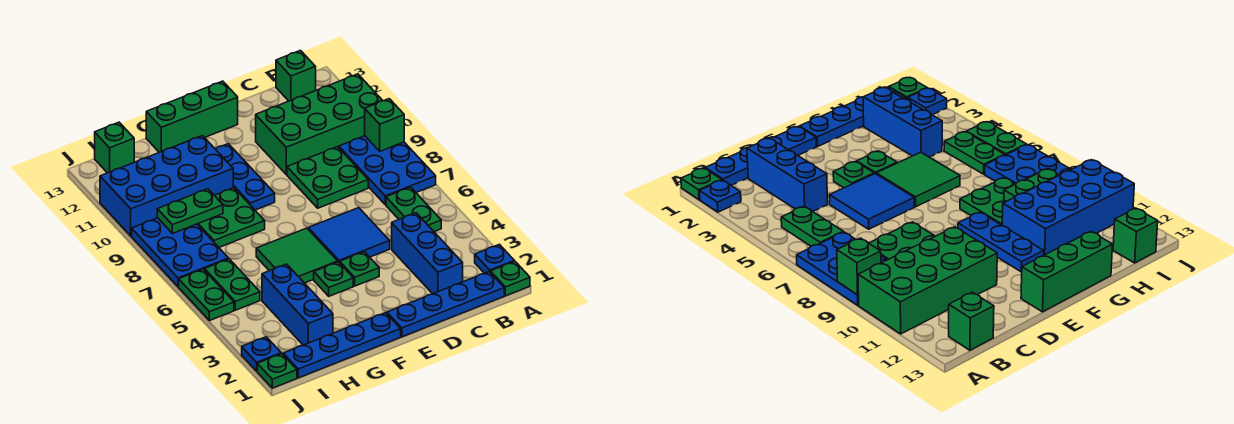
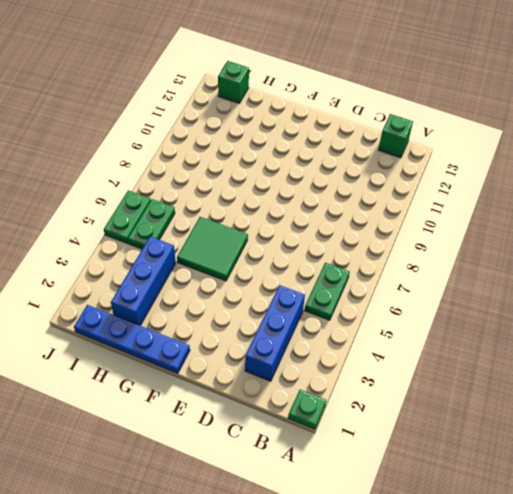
none -> blue 1x1 plate [475,244,514,273]
none -> blue 2x3 plate [339,136,436,205]
none -> green 2x4 brick [256,74,383,174]

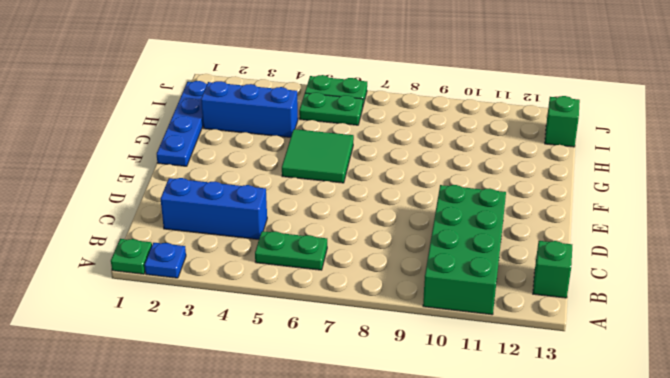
none -> blue 2x3 plate [339,136,436,205]
none -> blue 1x4 plate [387,272,504,337]
none -> green 2x2 plate [287,147,368,208]

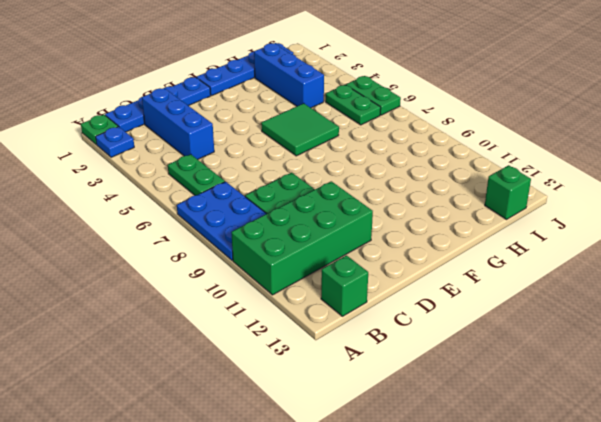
none -> blue 2x2 tile [308,208,390,263]
none -> green 1x1 plate [340,252,379,286]
none -> green 1x3 brick [146,81,238,152]

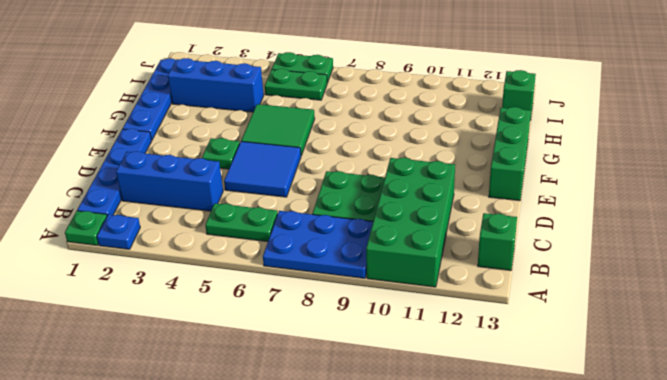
none -> green 1x1 plate [314,262,353,296]
none -> blue 1x3 plate [216,144,275,210]
none -> green 2x2 plate [197,188,265,247]

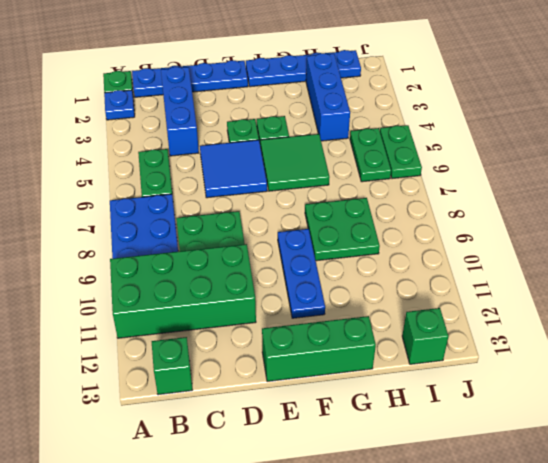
none -> blue 2x4 brick [100,136,233,236]
none -> blue 2x3 plate [132,218,229,287]
none -> green 1x1 plate [257,354,297,388]

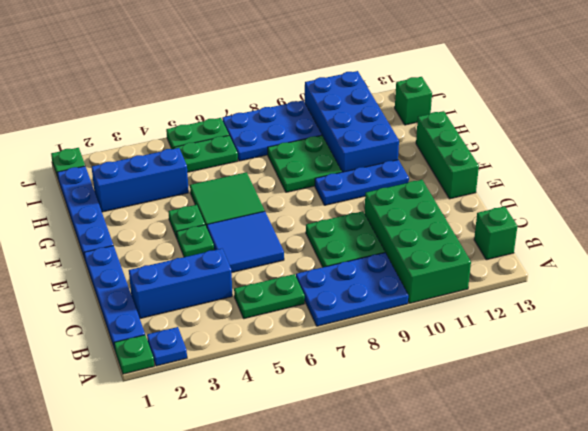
none -> blue 1x1 plate [242,337,281,371]
none -> green 1x1 brick [365,99,404,151]
none -> green 1x2 plate [157,189,223,234]

